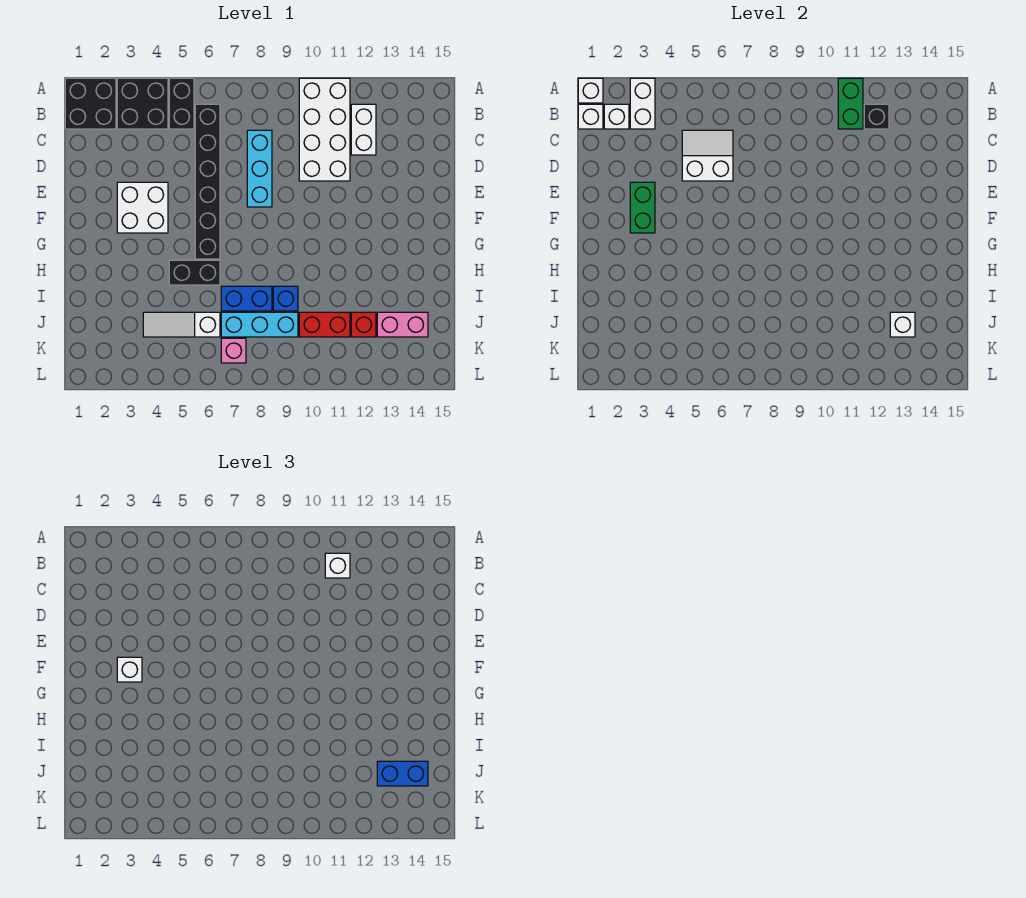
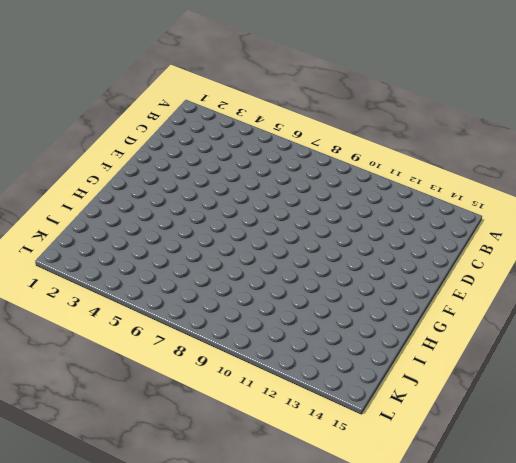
none -> black 2x2 brick [65,78,116,129]
none -> black 2x2 brick [117,78,168,129]
none -> black 1x2 brick [169,78,194,129]

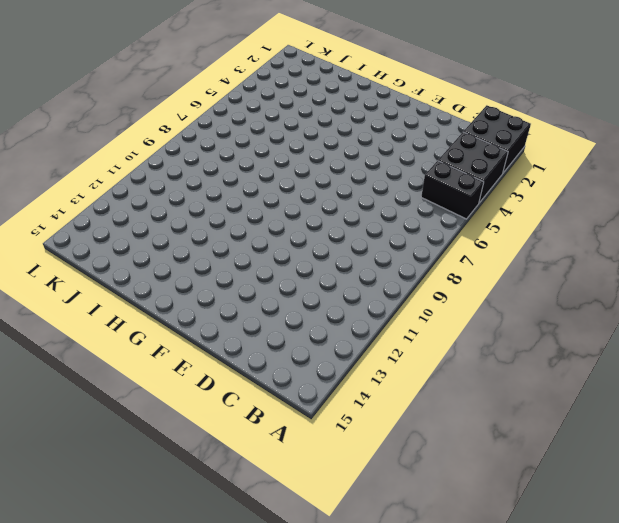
none -> white 2x4 brick [299,78,350,181]
none -> black 1x6 brick [195,104,220,259]
none -> white 1x2 brick [351,104,376,155]

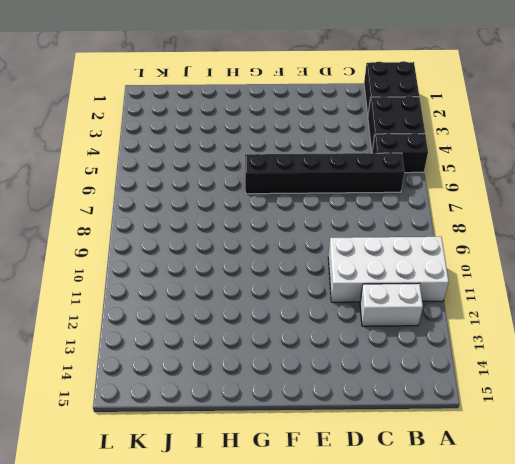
none -> cyan 1x3 brick [247,130,272,207]
none -> white 2x2 brick [117,182,168,233]
none -> black 1x2 brick [169,260,220,285]

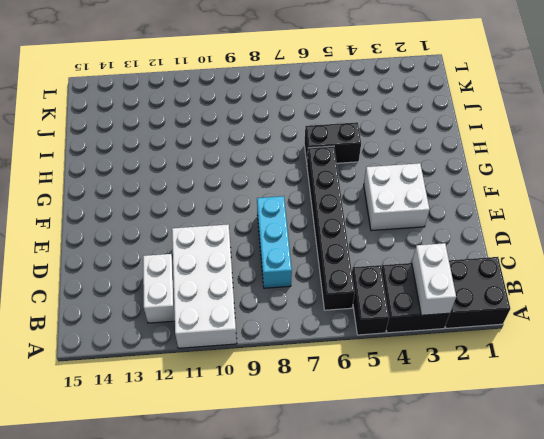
none -> blue 1x2 brick [221,286,272,311]
none -> blue 1x1 brick [273,286,298,311]
none -> white 1x3 slope [143,312,220,337]

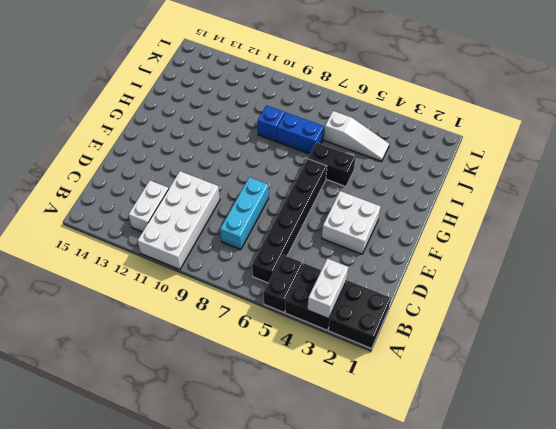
none -> cyan 1x3 brick [221,312,298,337]
none -> red 1x2 brick [299,312,350,337]
none -> red 1x1 brick [351,312,376,337]

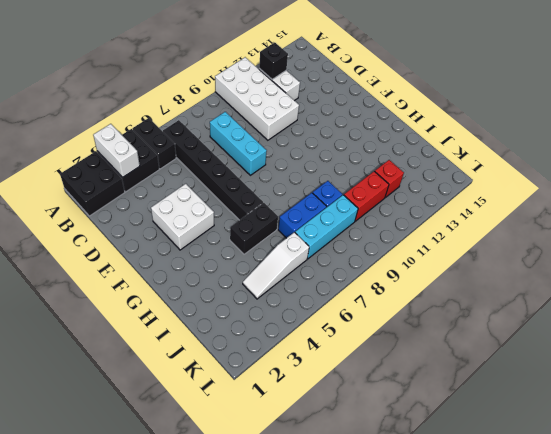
none -> pink 1x2 brick [377,312,428,337]
none -> pink 1x1 brick [221,338,246,363]
none -> white 1x1 brick [578,78,603,103]

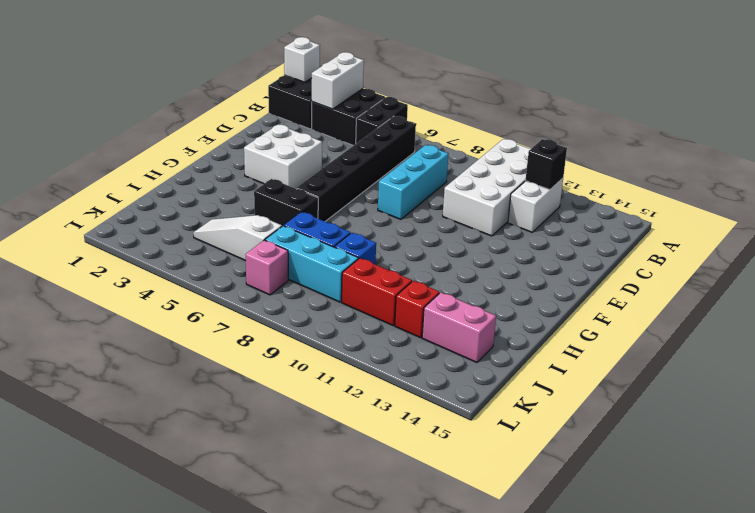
none -> green 1x2 brick [838,78,863,129]
none -> white 1x1 brick [578,104,603,129]
none -> white 1x1 brick [604,104,629,129]

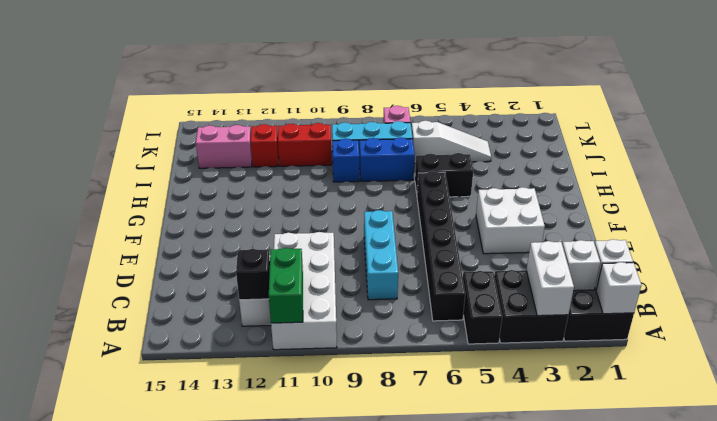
none -> white 2x2 slope [682,130,733,181]
none -> green 1x2 brick [630,182,655,233]
none -> white 1x1 brick [890,312,915,337]

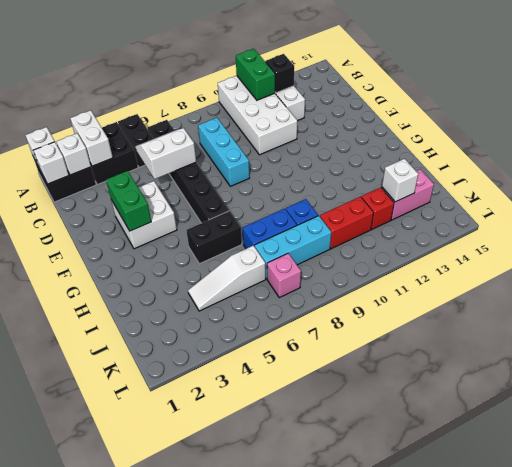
none -> white 1x1 brick [325,553,350,578]
none -> white 1x1 brick [117,657,142,682]
none -> blue 1x2 brick [377,761,428,786]

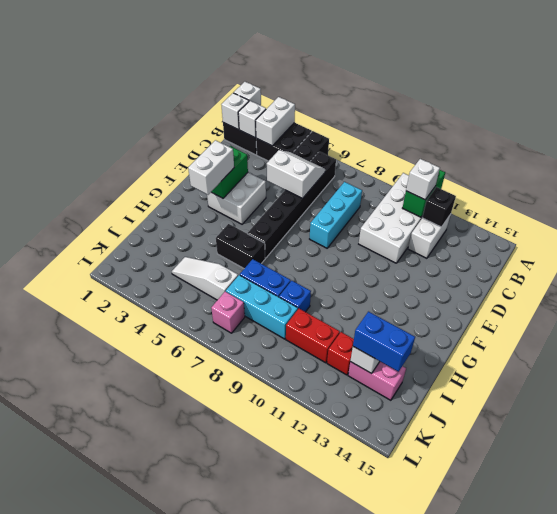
white 1x2 brick [188,140,234,195] -> white 1x1 brick [117,657,142,682]

